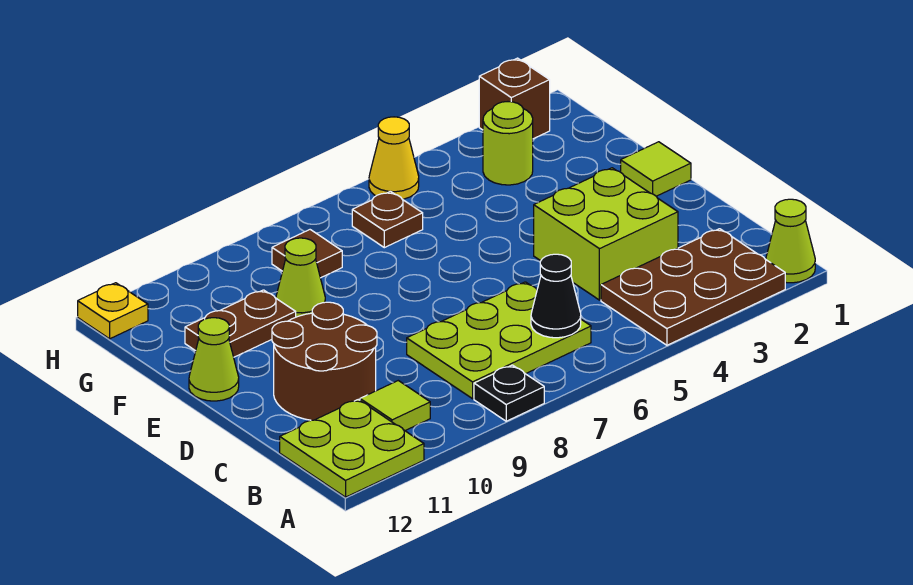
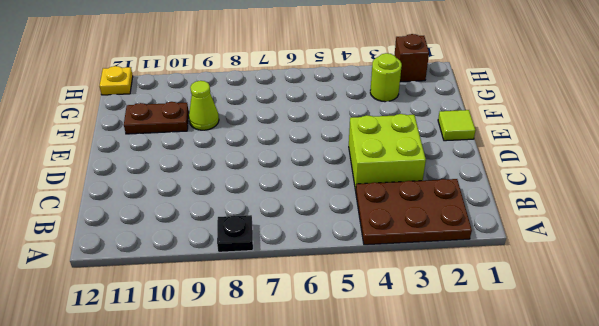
none -> lime 1x1 cone [766,199,815,283]
none -> lime 2x2 plate [280,400,424,497]
none -> lime 2x3 plate [407,282,591,399]

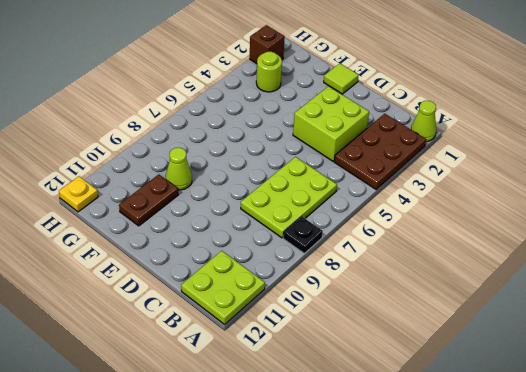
none -> lime 1x1 tile [360,381,430,430]
none -> brown 2x2 round brick [272,302,377,420]
none -> lime 1x1 cone [189,318,239,401]

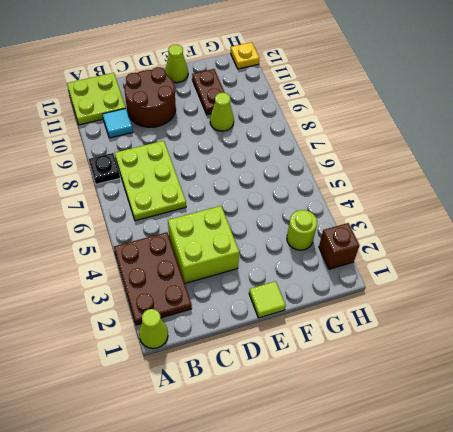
cyan 1x1 tile [103,108,133,138] -> lime 1x1 tile [360,381,430,430]
none -> brown 1x1 plate [352,191,423,248]
none -> brown 1x1 tile [272,230,342,278]
none -> yellow 1x1 cone [369,117,419,199]

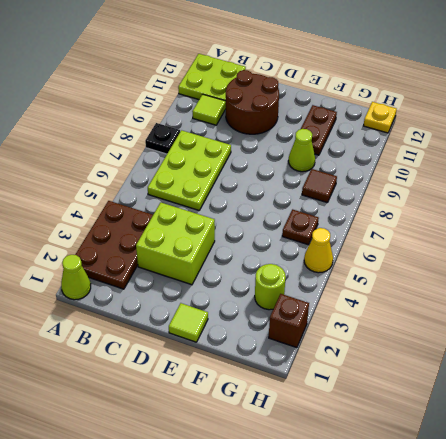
none -> lime 1x1 cone [189,318,239,401]
none -> black 1x1 cone [531,254,581,338]

